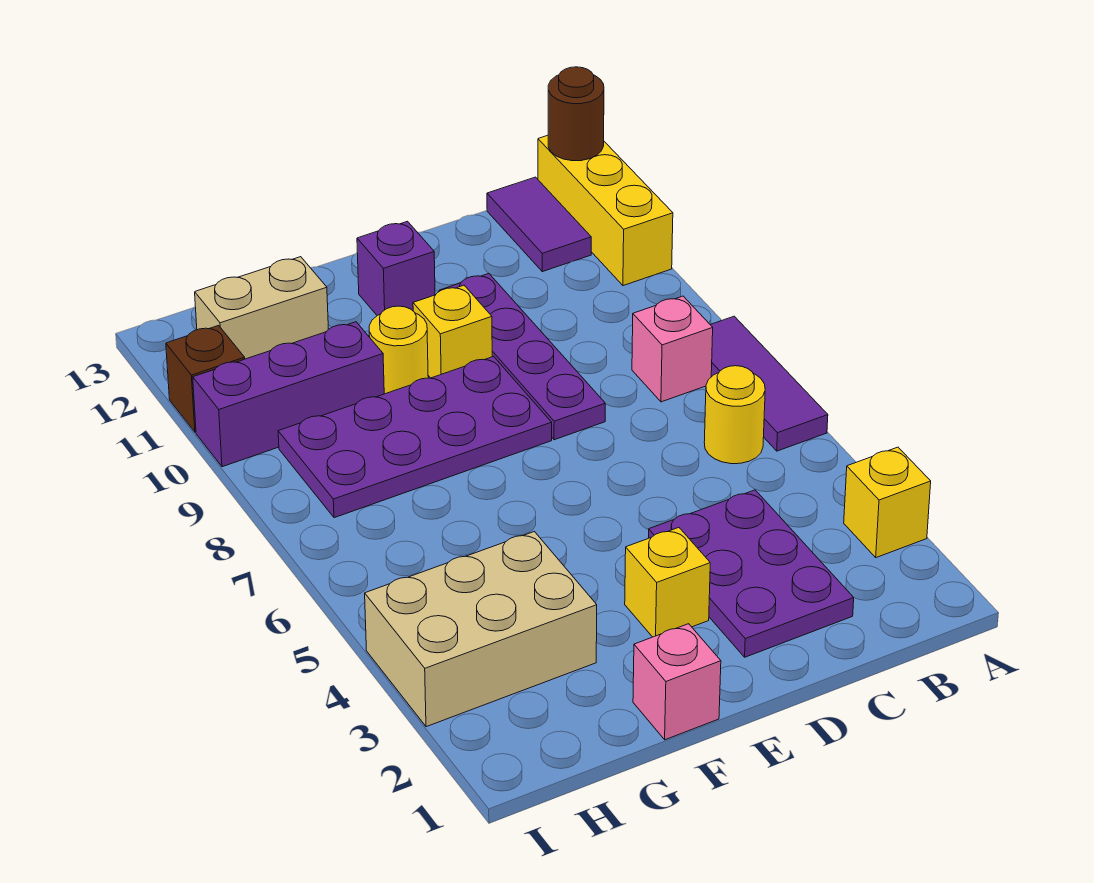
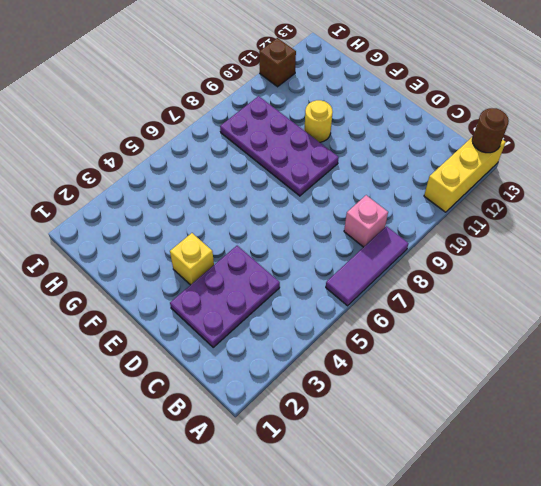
none -> yellow 1x1 brick [844,447,931,558]
none -> yellow 1x1 round brick [704,366,765,464]
none -> purple 1x2 tile [487,177,591,272]

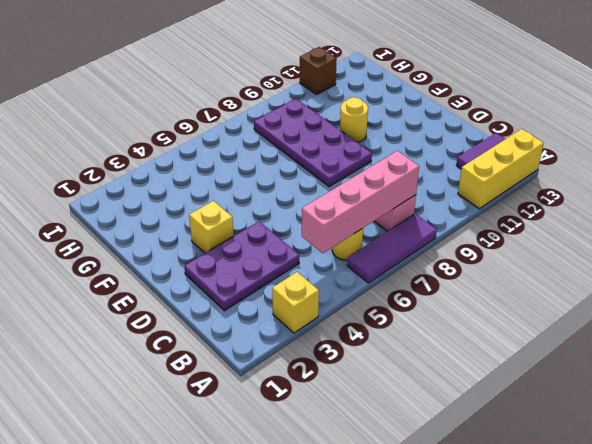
pink 1x4 brick [302,151,419,253] -> none
none -> purple 1x4 plate [439,274,605,440]
none -> yellow 1x1 brick [413,285,492,378]
none -> purple 1x1 brick [357,221,435,315]

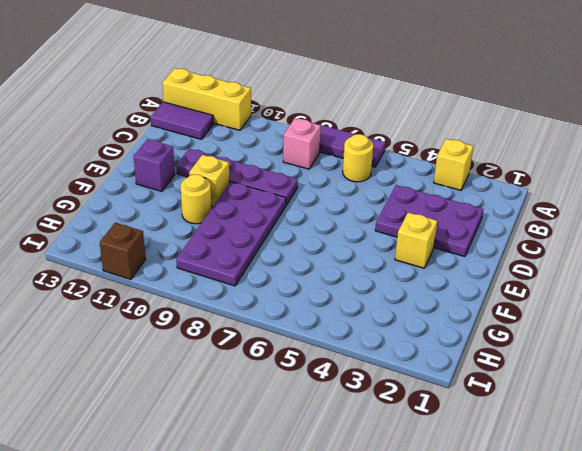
none -> pink 1x1 brick [633,624,721,740]
none -> tan 2x3 brick [365,532,597,727]
none -> purple 1x3 brick [193,322,384,467]

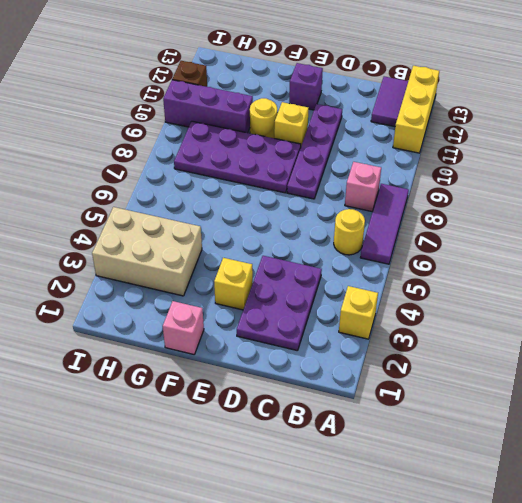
none -> tan 1x2 brick [195,257,328,359]
none -> brown 1x1 round brick [548,67,604,161]

